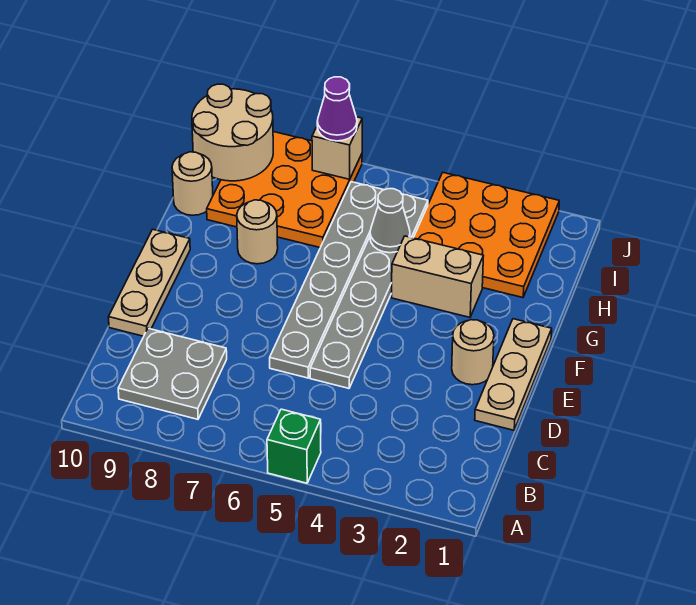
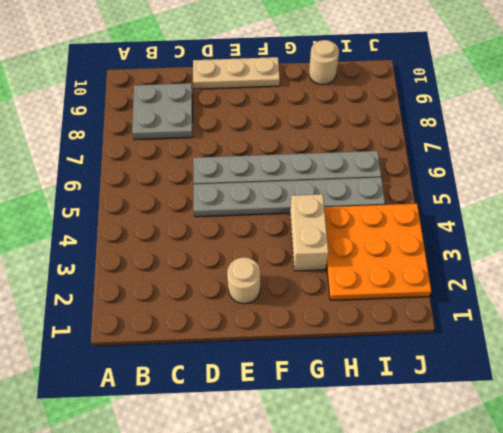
none -> green 1x1 brick [267,409,321,483]
none -> tan 1x3 plate [475,319,552,430]
none -> tan 1x1 round brick [237,200,278,264]

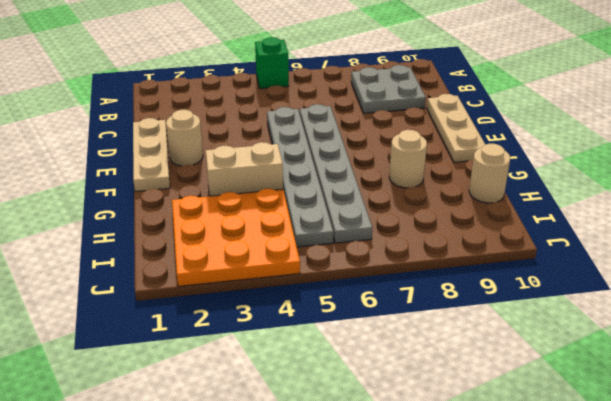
none -> orange 3x3 plate [207,132,362,248]
none -> grey 1x1 cone [370,189,410,253]
none -> tan 2x2 round brick [192,84,273,181]

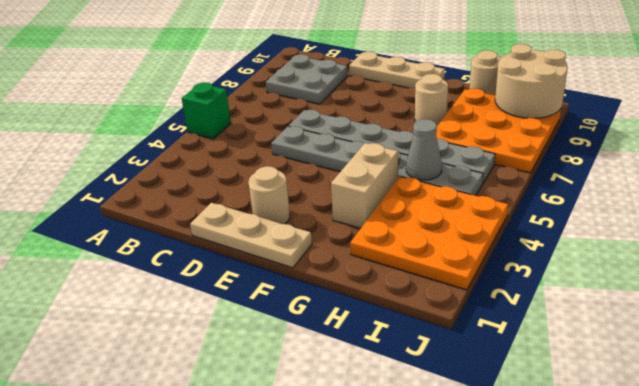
none -> tan 1x1 brick [312,117,362,179]
none -> purple 1x1 cone [317,77,357,141]

